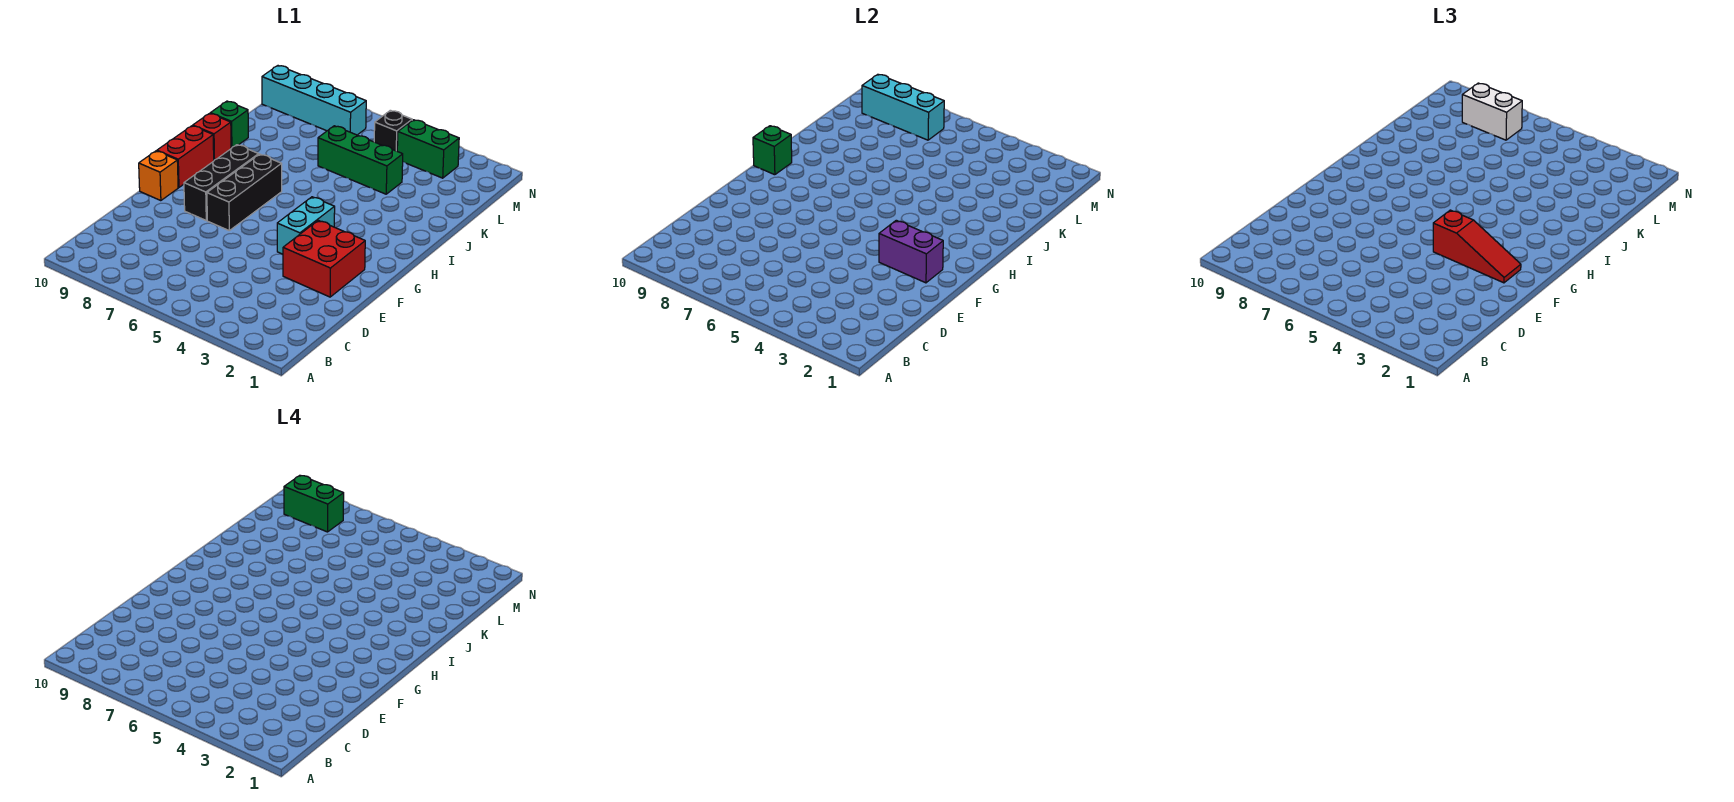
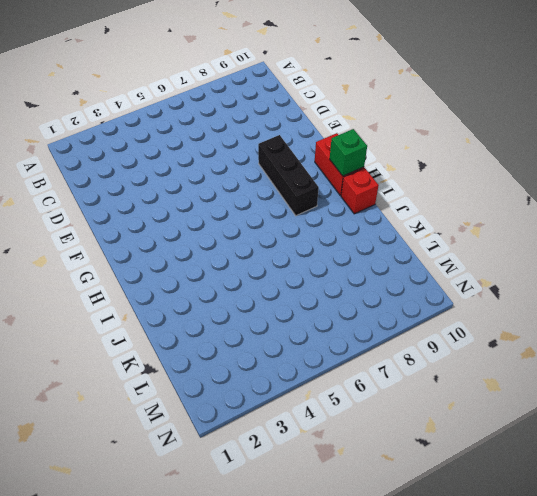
none -> red 2x2 brick [283,220,365,297]
none -> cyan 1x2 brick [277,197,335,254]
none -> black 1x3 brick [207,154,282,230]

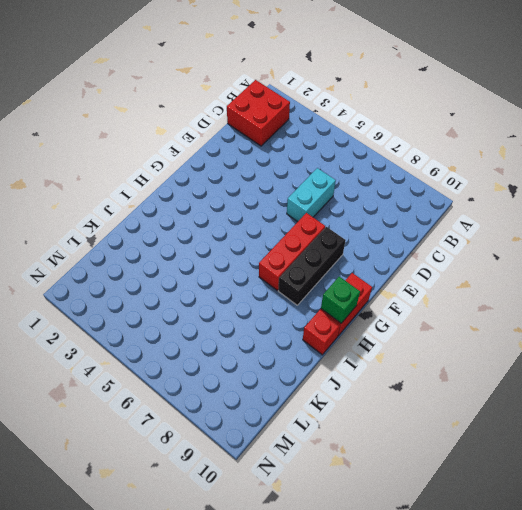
red 2x2 brick [227,80,290,146] -> red 2x2 brick moved to [283,220,365,297]
cyan 1x2 brick [287,168,336,222] -> cyan 1x2 brick moved to [277,197,335,254]
red 1x3 brick [259,213,325,291] -> black 1x3 brick [207,154,282,230]
none -> orange 1x1 brick [139,151,178,201]
none -> green 1x1 brick [210,101,248,148]
none -> green 1x3 brick [318,126,403,194]

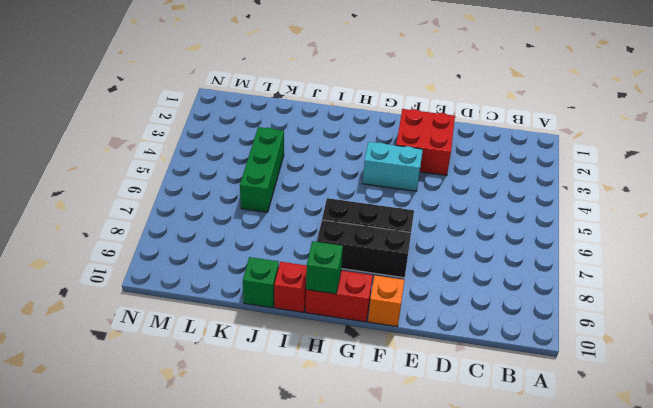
none -> green 1x2 brick [397,120,459,178]
none -> black 1x1 brick [374,110,412,151]
none -> cyan 1x4 brick [262,66,366,135]

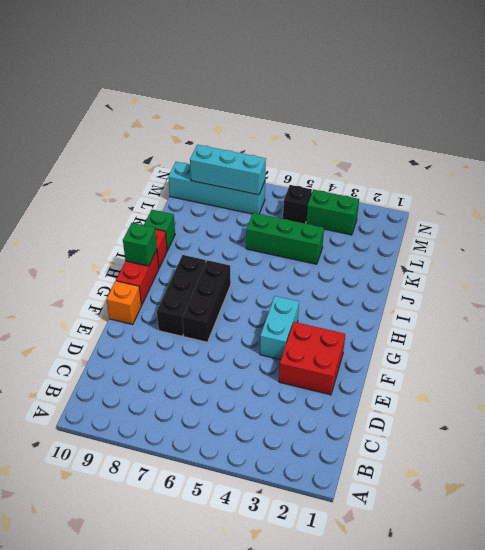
none -> purple 1x2 brick [879,220,943,283]
none -> red 1x3 slope [1433,210,1521,283]
none -> white 1x2 brick [1462,83,1522,140]

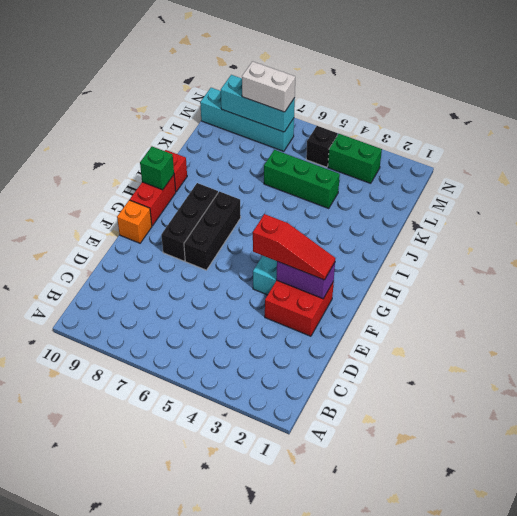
none -> green 1x1 brick [210,101,248,148]
none -> green 1x2 brick [284,475,344,532]

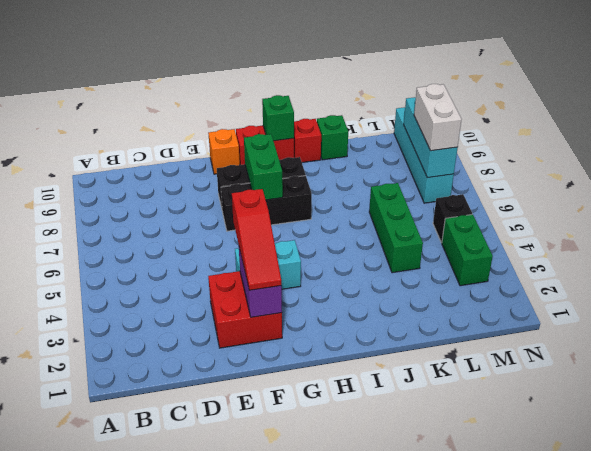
green 1x2 brick [244,134,283,200] -> green 1x2 brick moved to [284,475,344,532]

